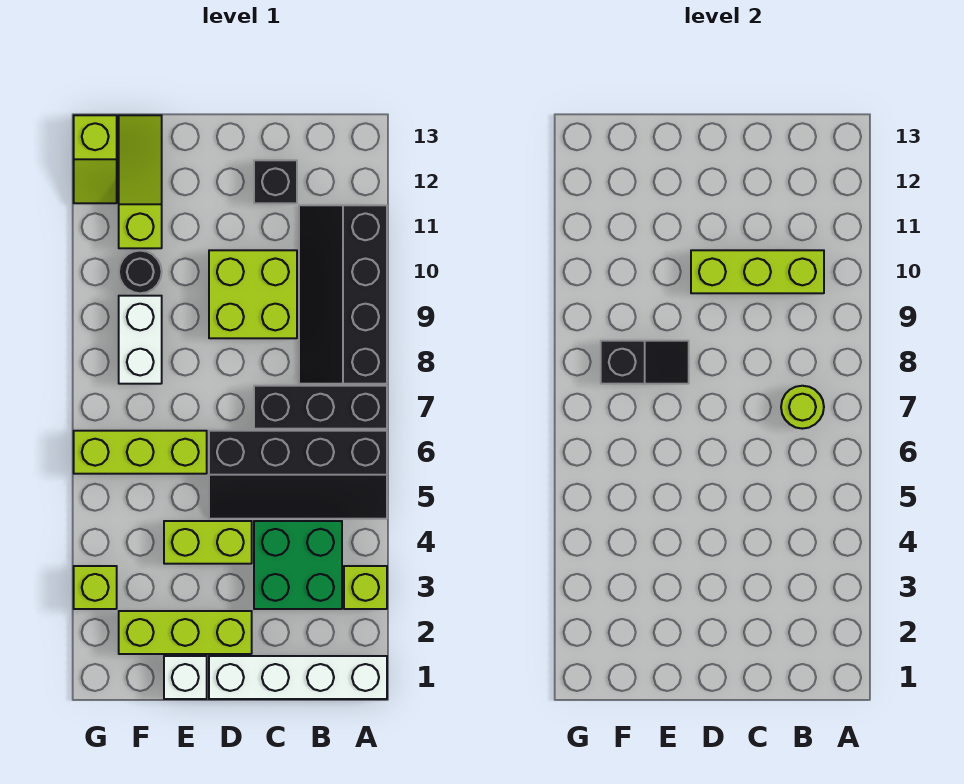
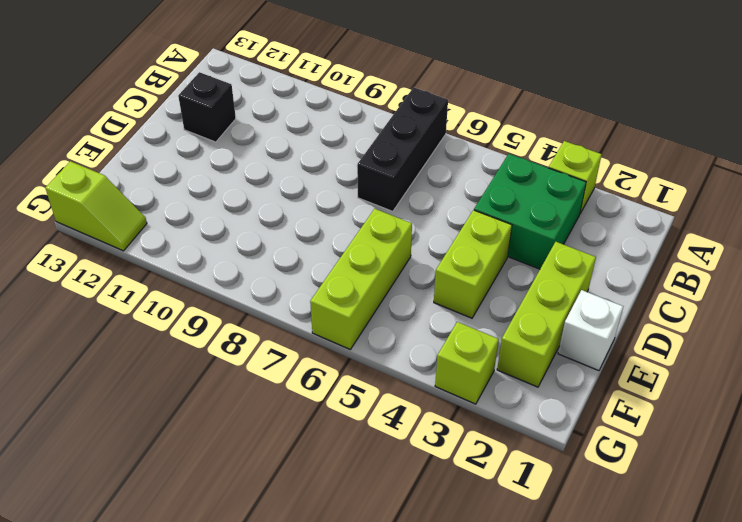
none -> white 1x4 brick [209,656,387,699]
none -> black 2x4 slope [209,431,387,519]
none -> black 2x4 slope [299,205,387,384]

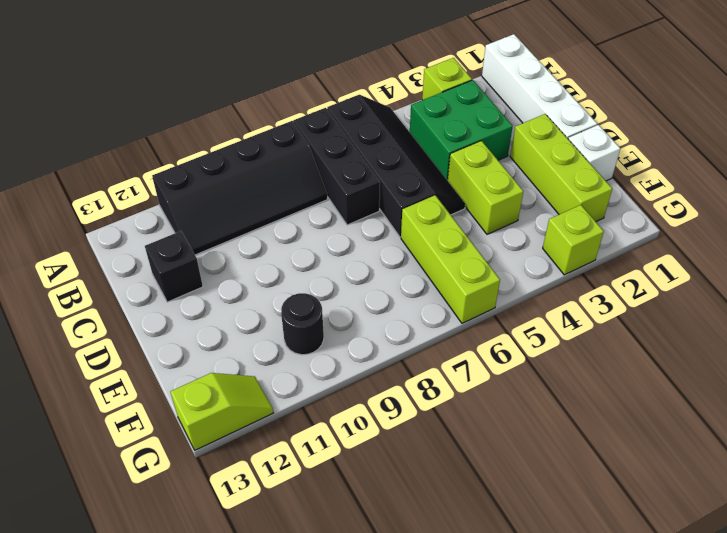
none -> lime 2x2 brick [209,250,297,338]
none -> white 1x2 brick [119,296,162,384]
none -> lime 1x3 slope [119,115,162,248]

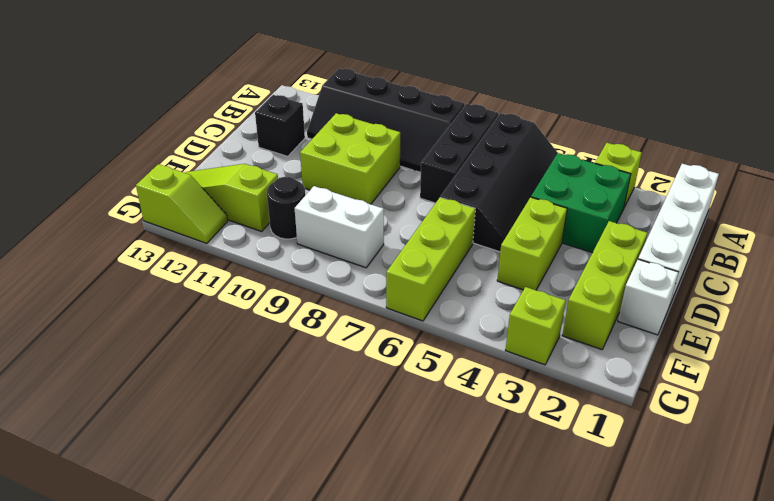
none -> lime 1x1 round brick [781,386,824,429]
none -> lime 1x3 brick [691,250,824,293]
none -> black 1x2 slope [601,341,689,384]

